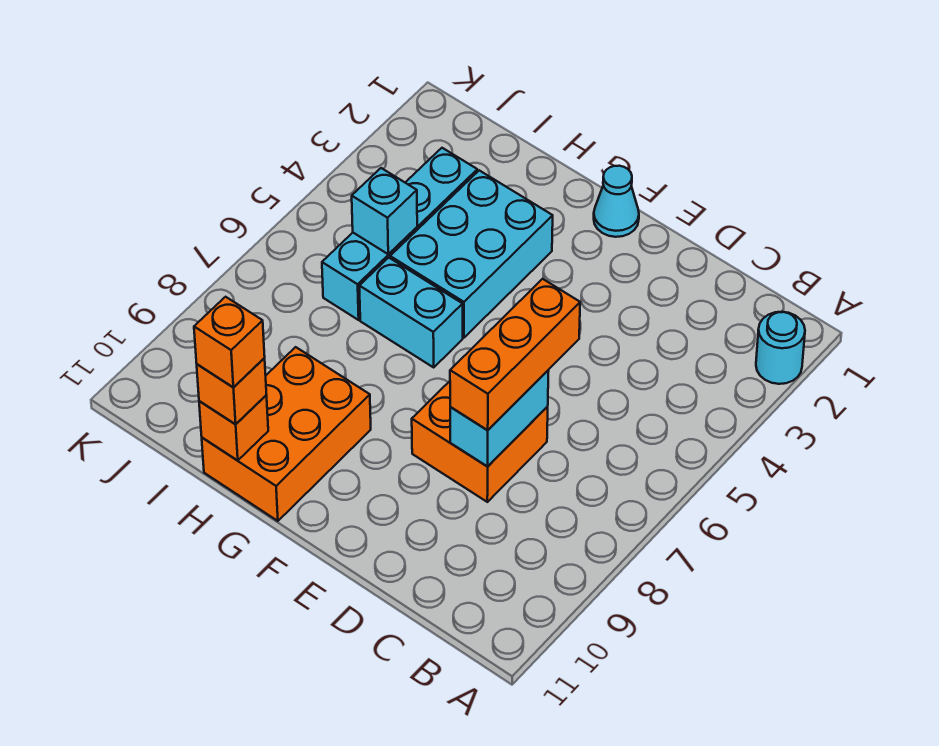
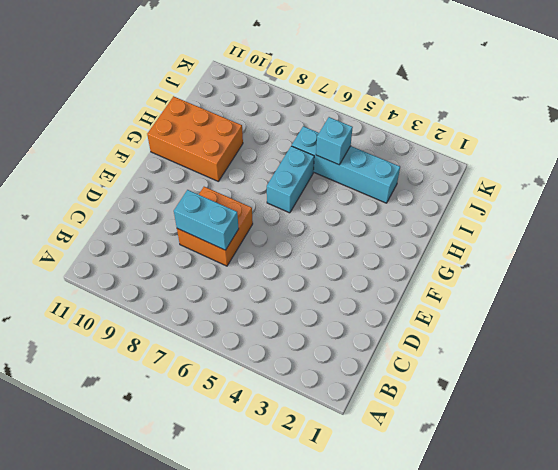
none -> cyan 1x1 round brick [756,312,805,384]
none -> cyan 1x1 cone [594,166,639,237]
none -> cyan 2x3 brick [390,170,553,338]

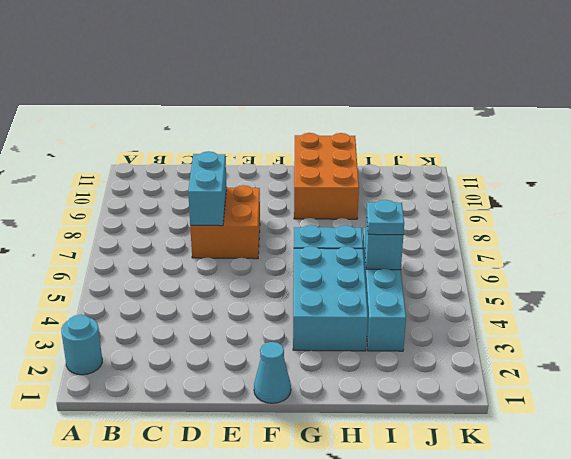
cyan 1x1 plate [367,200,404,235] -> none
none -> orange 1x1 brick [199,395,268,461]
none -> orange 1x3 brick [450,279,580,430]
none -> orange 1x1 brick [197,358,266,424]

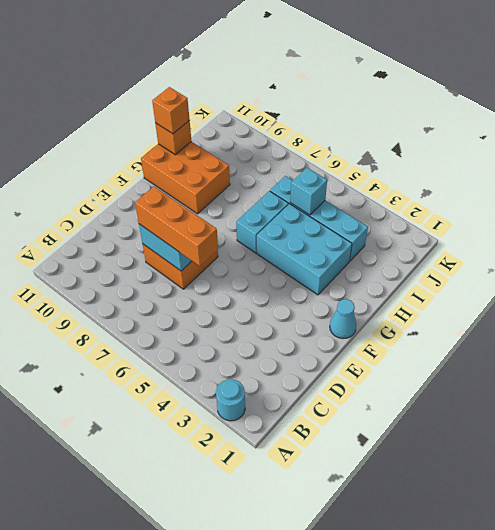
none -> orange 1x1 brick [194,297,265,388]

